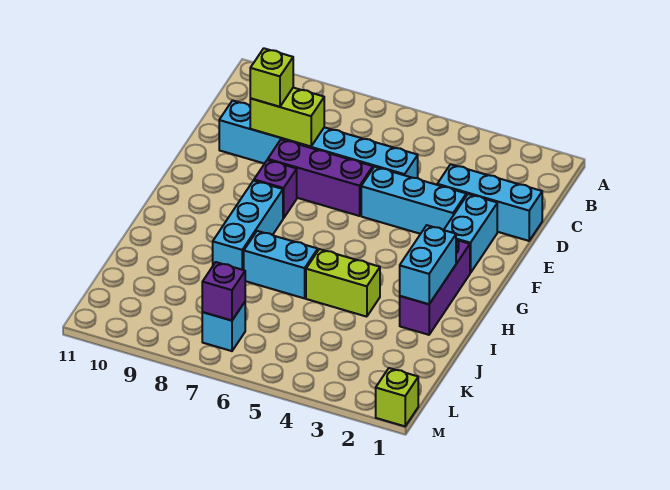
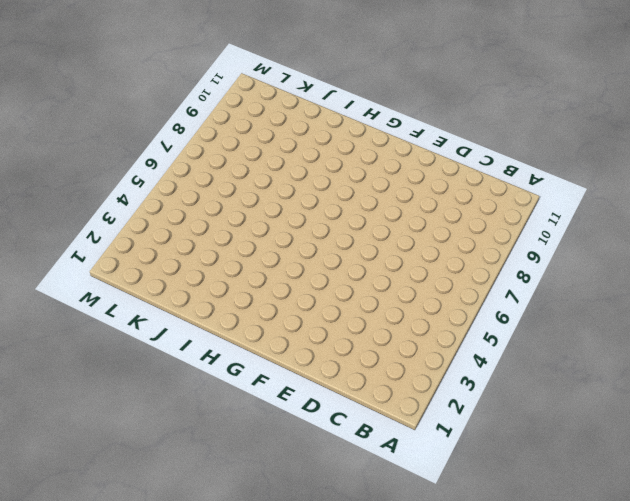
none -> cyan 1x3 brick [437,164,542,241]
none -> cyan 1x6 brick [219,100,418,178]
none -> cyan 1x2 brick [444,194,497,273]

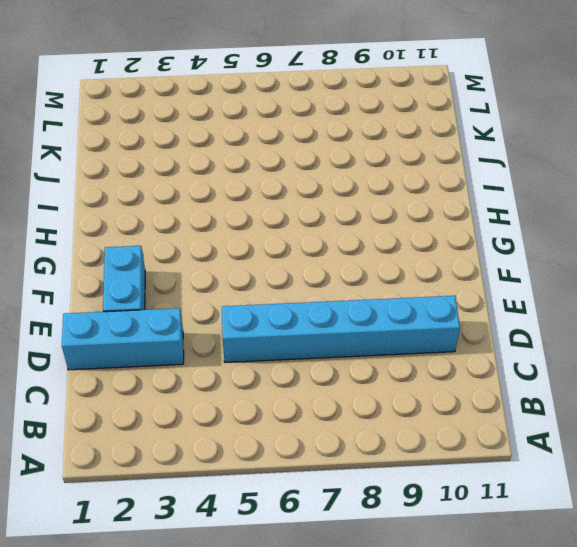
none -> cyan 1x3 brick [361,167,466,234]
none -> purple 1x3 brick [268,139,373,216]
none -> purple 1x1 brick [254,160,297,218]

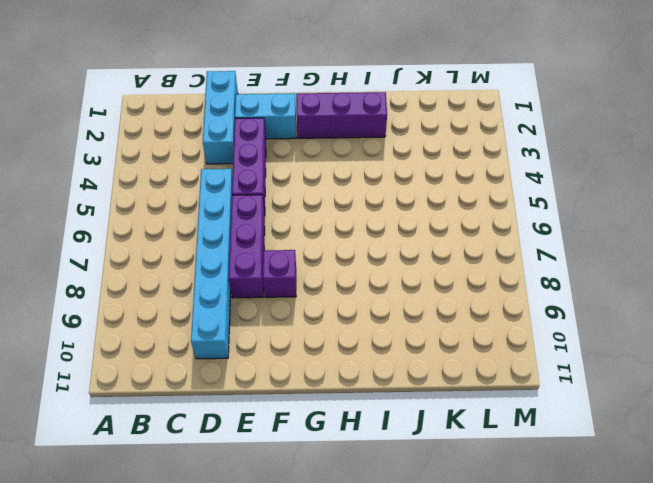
purple 1x3 brick [232,118,266,212] -> cyan 1x3 brick [361,167,466,234]
none -> cyan 1x3 brick [213,181,283,270]
none -> lime 1x2 brick [306,249,380,317]
none -> cyan 1x2 brick [244,231,318,298]

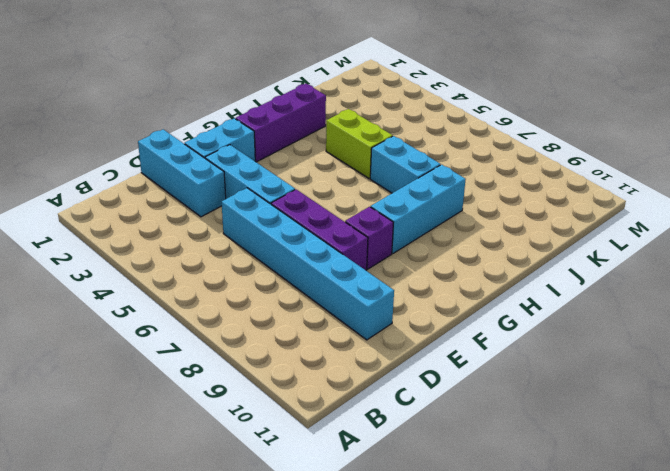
none -> cyan 1x1 brick [202,302,245,351]
none -> lime 1x1 brick [376,368,418,426]
none -> lime 1x2 brick [250,88,324,147]

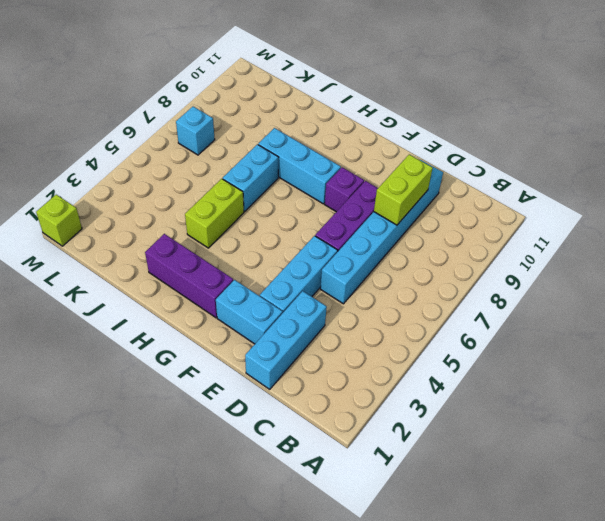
none -> cyan 1x2 brick [400,225,456,304]
none -> purple 1x1 brick [202,262,245,321]
none -> lime 1x1 brick [250,48,293,107]

